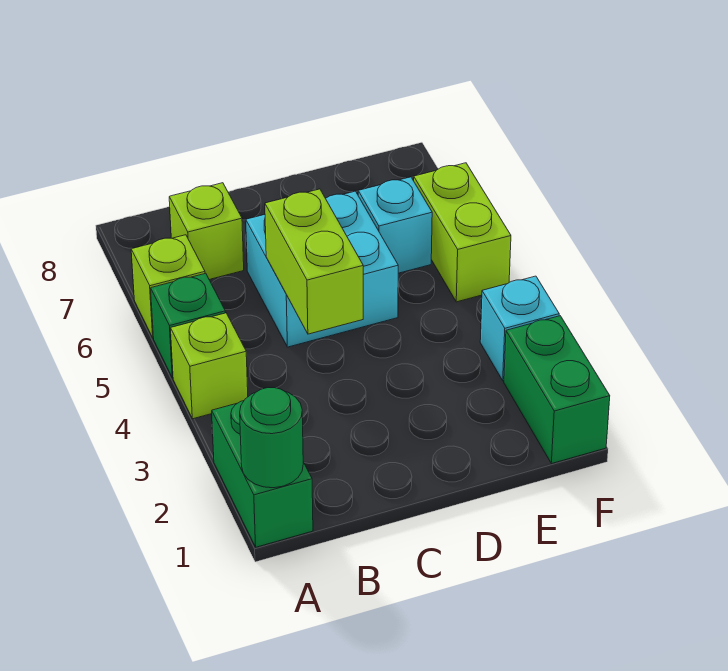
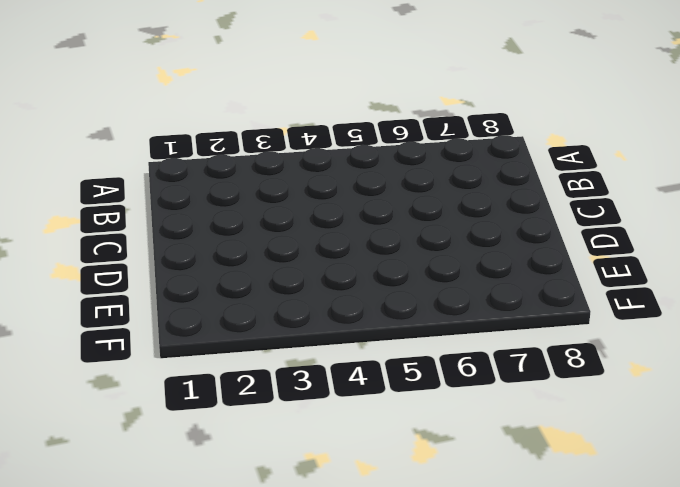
none -> green 1x2 brick [212,401,313,547]
none -> lime 1x1 brick [171,313,248,419]
none -> green 1x1 brick [151,273,225,378]

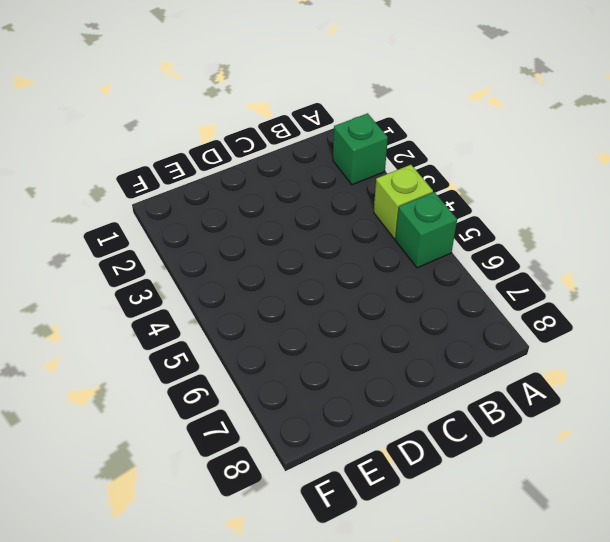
green 1x1 brick [333,113,388,185] -> green 1x2 brick [212,401,313,547]
none -> lime 1x1 brick [131,235,205,338]
none -> lime 1x1 brick [169,183,244,280]
none -> cyan 2x2 brick [246,191,398,347]

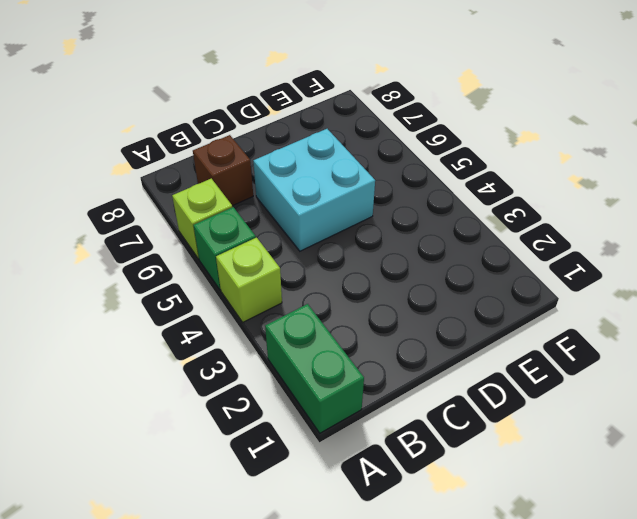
brown 1x1 brick [193,135,253,206] -> lime 1x1 brick [169,183,244,280]
none -> cyan 1x1 brick [358,177,432,273]
none -> green 1x2 brick [504,316,610,464]
none -> cyan 1x1 brick [480,276,559,381]

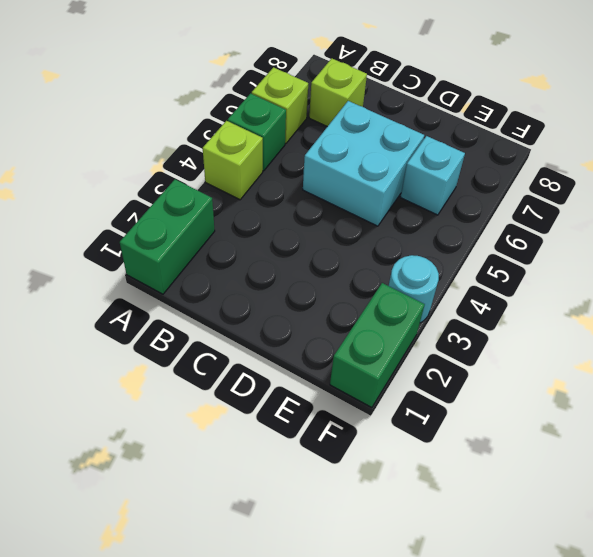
cyan 1x1 round brick [389,255,439,323] -> cyan 1x1 brick [480,276,559,381]
none -> lime 1x2 brick [414,163,511,302]
none -> green 1x1 round brick [240,388,303,488]
none -> lime 1x2 brick [265,189,363,334]

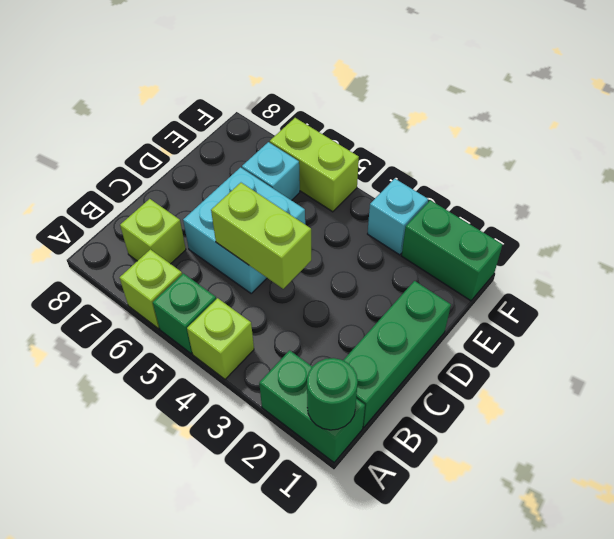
green 1x3 brick [343,281,451,427] -> none

